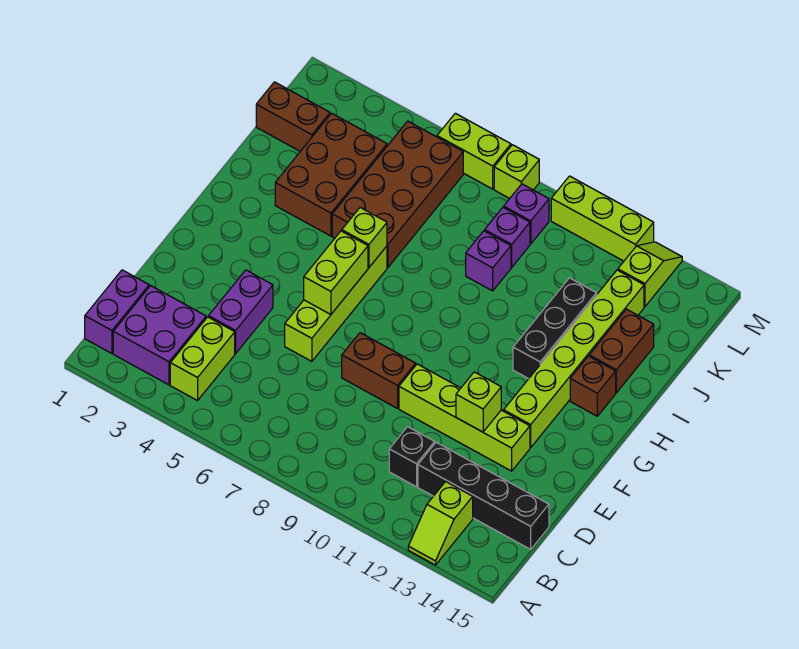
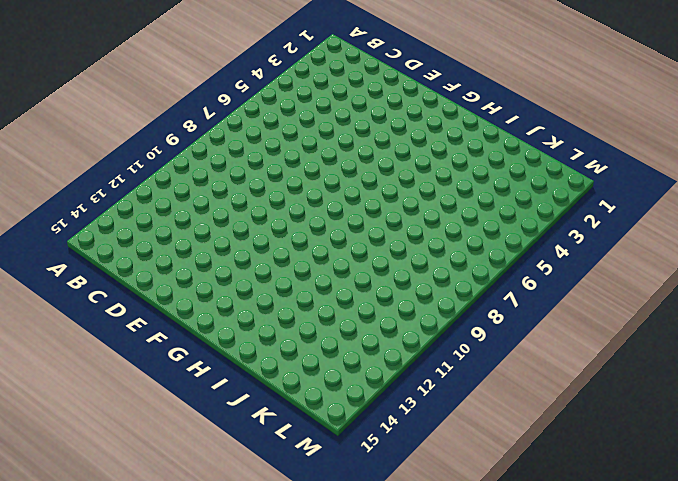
none -> lime 1x2 slope [408,482,473,565]
none -> purple 1x2 brick [85,270,149,353]
none -> purple 2x2 brick [113,286,206,385]

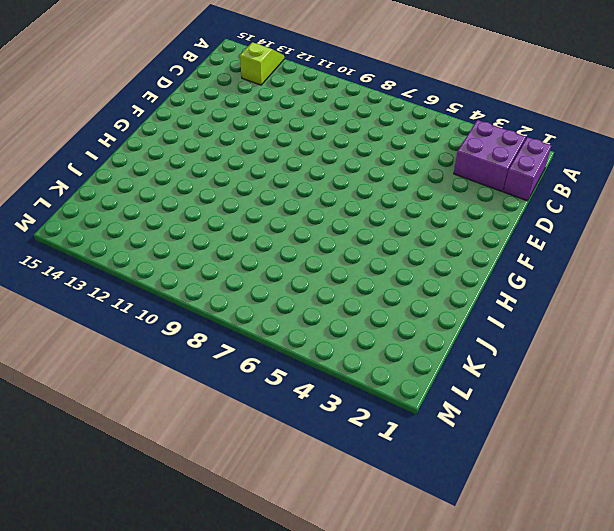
none -> lime 1x2 brick [170,317,235,401]
none -> black 1x1 brick [389,427,435,487]
none -> black 1x4 brick [418,442,549,549]

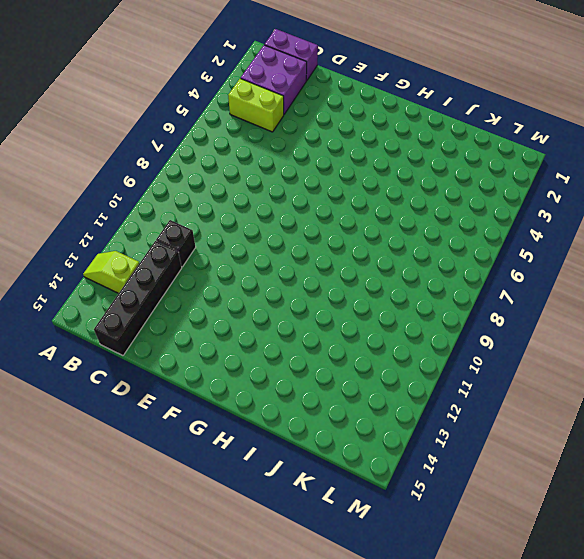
none -> purple 1x2 brick [209,270,273,353]
none -> lime 1x4 brick [285,246,387,361]
none -> brown 1x2 brick [342,333,416,408]

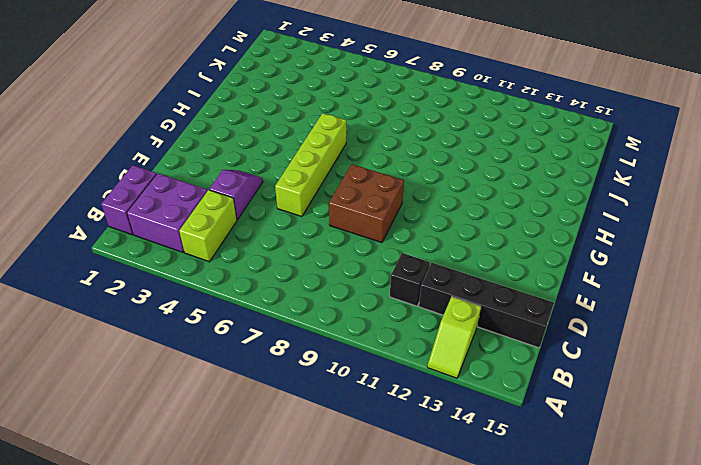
purple 1x2 slope [209,170,263,220] -> purple 1x2 brick [209,270,273,353]
brown 2x2 brick [329,164,404,243] -> brown 1x2 brick [342,333,416,408]
none -> lime 1x4 brick [399,364,530,471]
none -> lime 1x6 brick [504,270,644,448]
none -> black 1x3 brick [513,278,597,379]

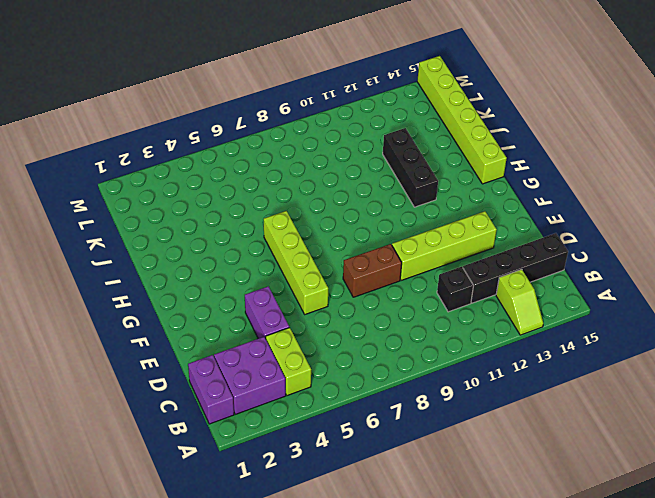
lime 1x6 brick [417,56,507,184] -> lime 1x6 brick moved to [504,270,644,448]
none -> brown 1x1 brick [570,356,616,416]
none -> brown 2x3 brick [275,113,387,236]
none -> brown 2x4 brick [332,121,463,267]

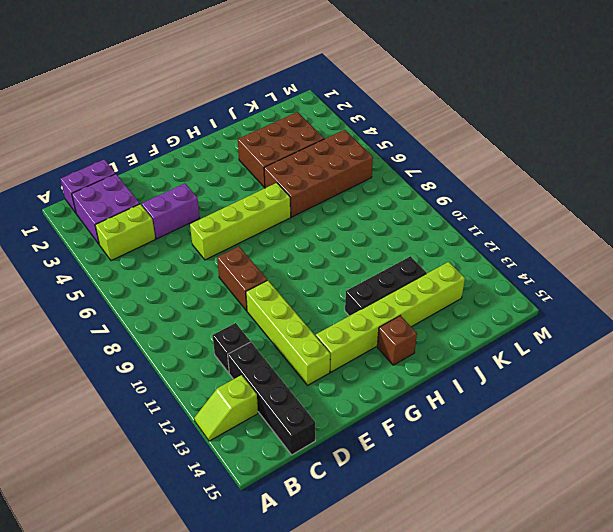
none -> brown 1x2 brick [589,309,654,393]
none -> purple 1x1 brick [466,231,511,291]
none -> brown 1x2 brick [256,82,330,151]

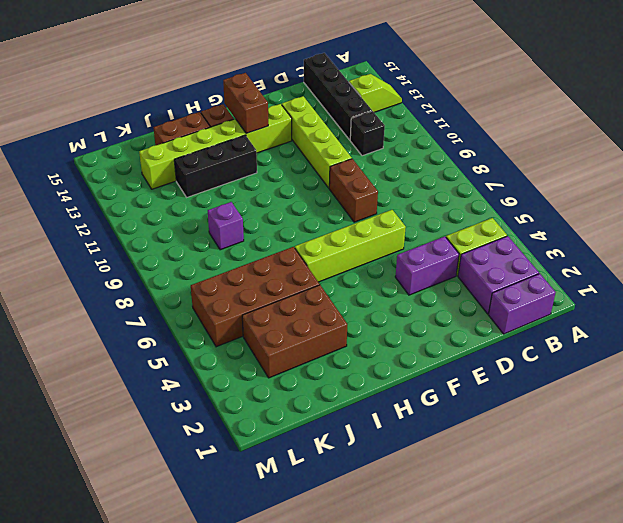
brown 1x2 brick [223,73,268,134] -> brown 1x2 brick moved to [256,82,330,151]
none -> purple 1x1 brick [485,207,530,267]
none -> purple 1x1 brick [504,184,549,244]
none -> lime 1x2 slope [618,242,682,307]

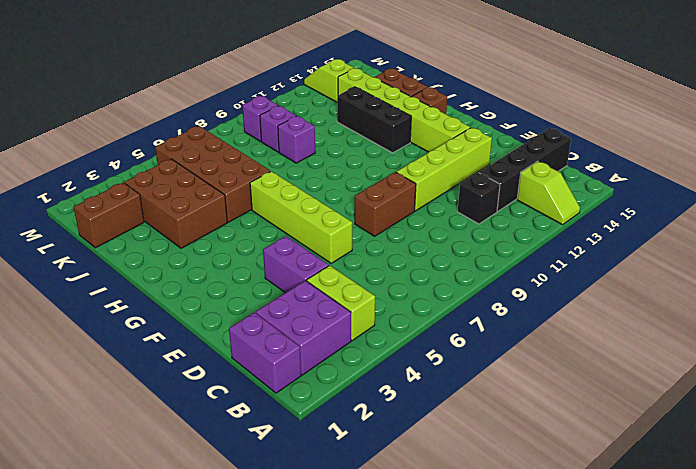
none -> lime 1x2 brick [437,113,511,189]
none -> lime 1x1 brick [494,145,539,198]
none -> lime 1x3 brick [551,176,654,261]

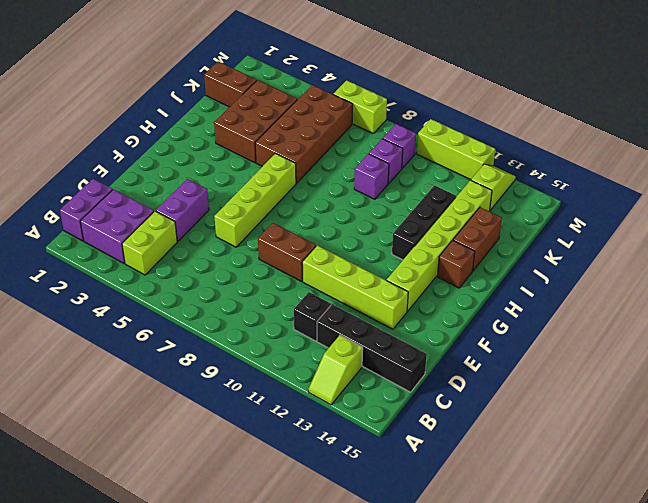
none -> lime 1x1 brick [494,145,539,198]
none -> lime 1x1 brick [456,372,501,432]
none -> lime 1x2 brick [304,231,368,315]

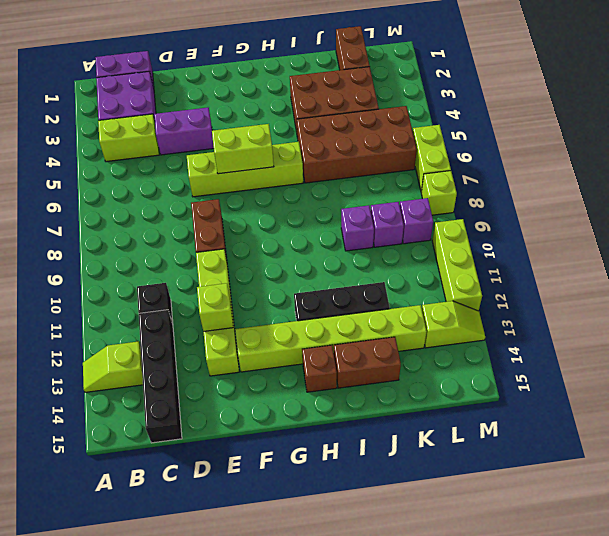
none -> lime 1x1 brick [342,208,387,267]

